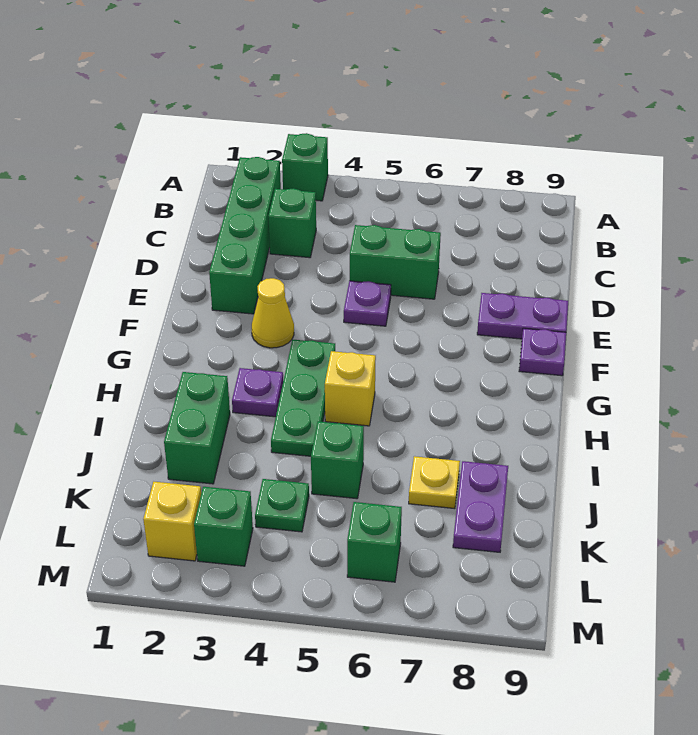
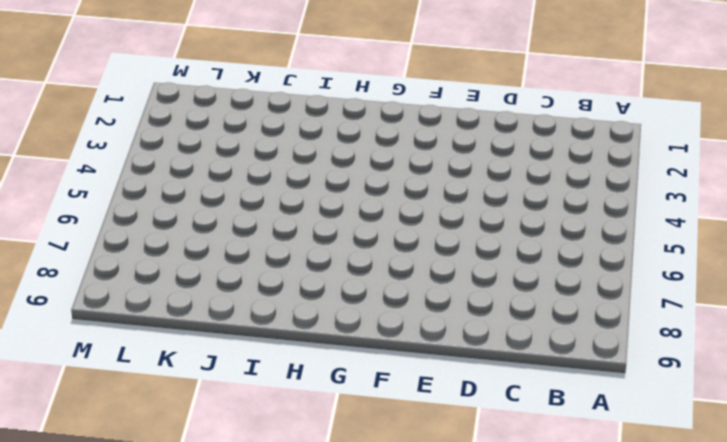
none -> green 1x1 brick [282,133,328,201]
none -> green 1x4 brick [209,157,281,314]
none -> green 1x1 brick [268,188,316,258]

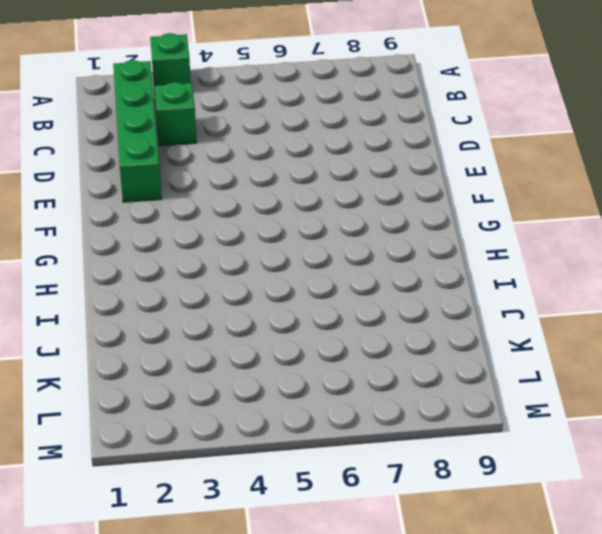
none -> green 1x2 brick [350,225,441,299]
none -> purple 1x1 plate [344,281,391,326]
none -> purple 1x2 plate [477,293,568,339]

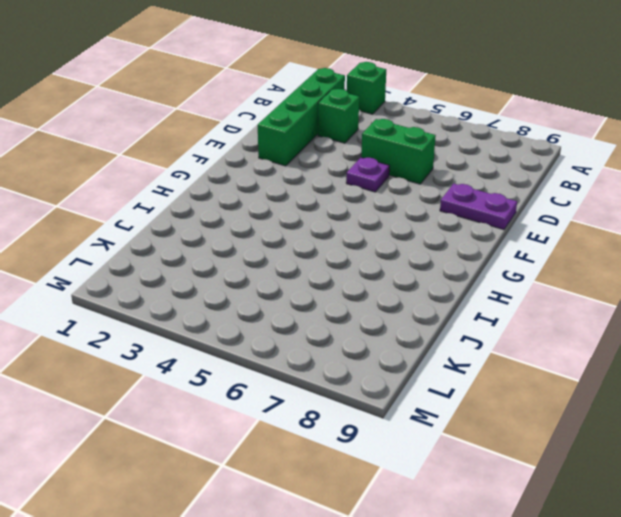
none -> yellow 1x1 cone [252,278,294,348]
none -> purple 1x1 plate [519,328,566,376]
none -> green 1x3 plate [271,340,335,456]

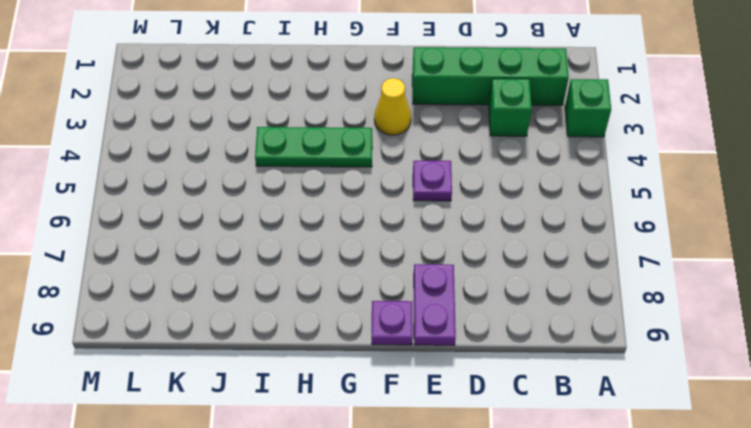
none -> green 1x2 brick [350,225,441,299]
none -> purple 1x1 plate [232,368,283,417]
none -> yellow 1x1 brick [325,351,376,426]

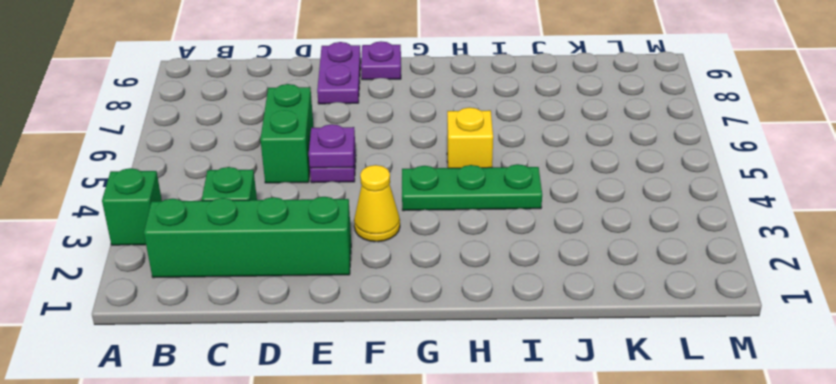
purple 1x1 plate [309,124,355,168] -> purple 1x1 plate moved to [232,368,283,417]
none -> green 1x2 brick [164,372,230,484]
none -> green 1x1 brick [311,421,364,499]
none -> yellow 1x1 plate [409,456,460,509]

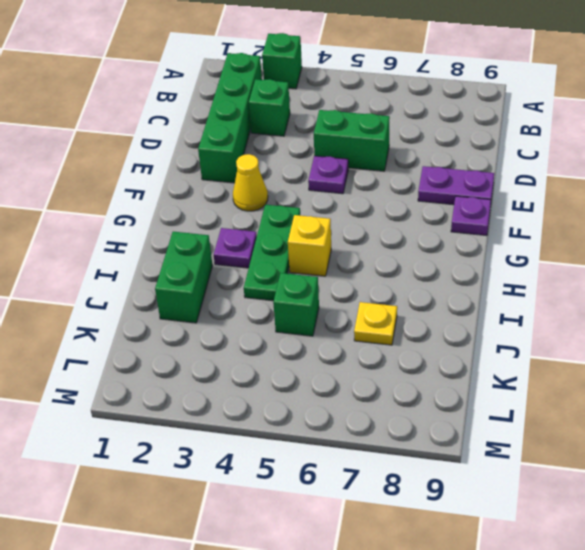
none -> purple 1x2 plate [453,461,508,552]
none -> green 1x1 plate [255,479,309,532]
none -> yellow 1x1 brick [143,482,201,561]

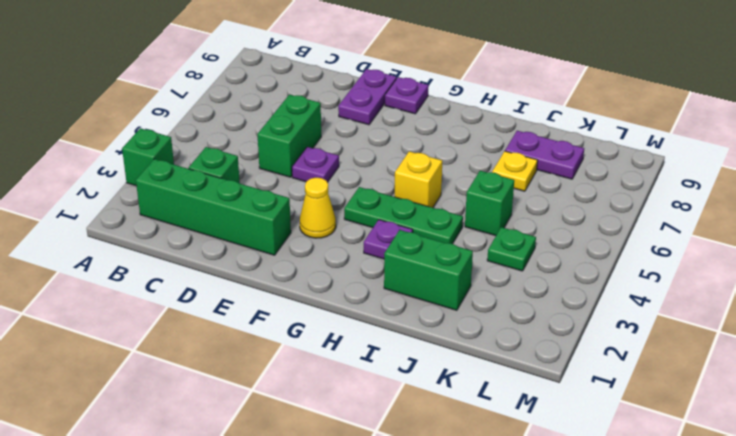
none -> yellow 1x1 brick [143,482,201,561]
none -> green 1x1 brick [194,487,253,566]
none -> green 1x1 brick [347,502,402,582]

